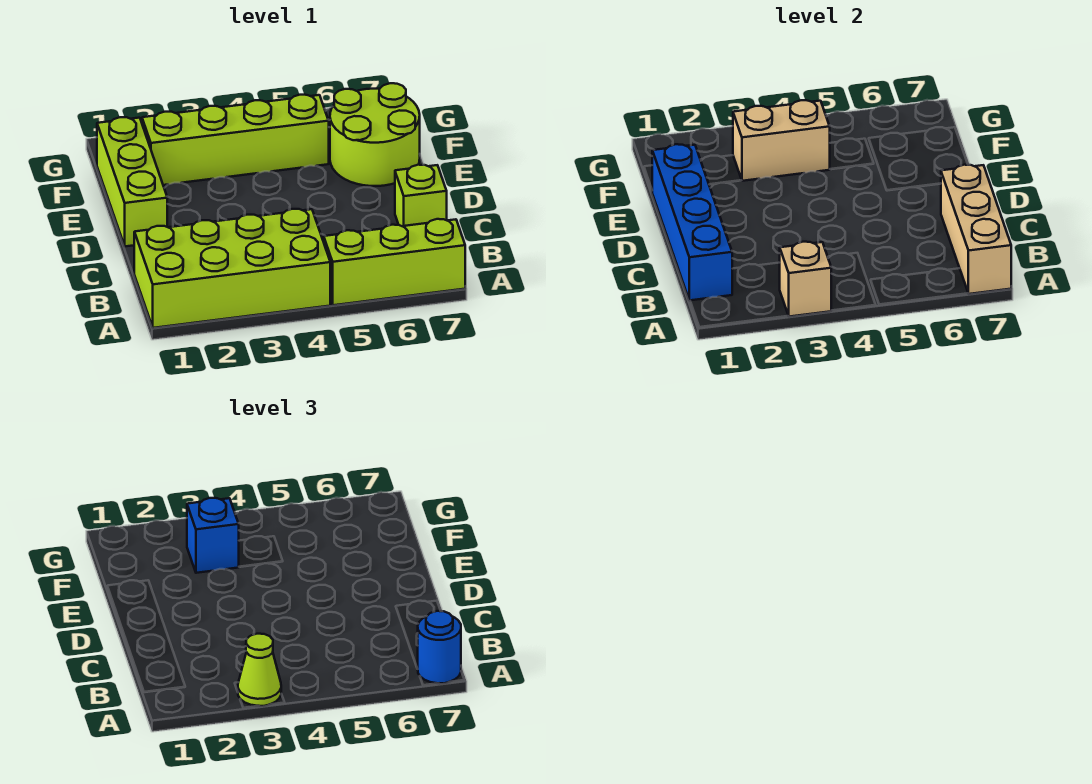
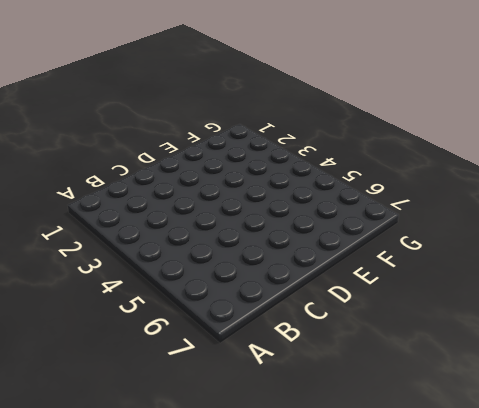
none -> lime 2x4 brick [134,209,330,328]
none -> lime 1x3 brick [324,219,465,305]
none -> lime 1x1 brick [395,165,447,226]

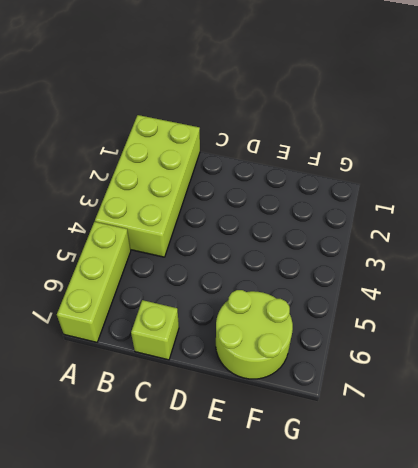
none -> lime 1x3 brick [97,117,167,246]
none -> lime 1x4 brick [142,95,329,185]
none -> tan 1x1 brick [780,242,831,317]

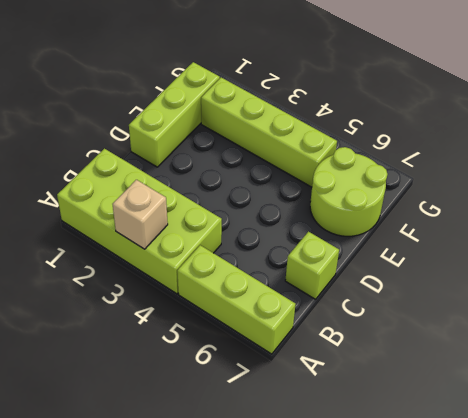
none -> tan 1x3 brick [941,165,1011,294]
none -> blue 1x4 brick [652,144,732,301]
none -> tan 1x2 brick [733,100,830,181]

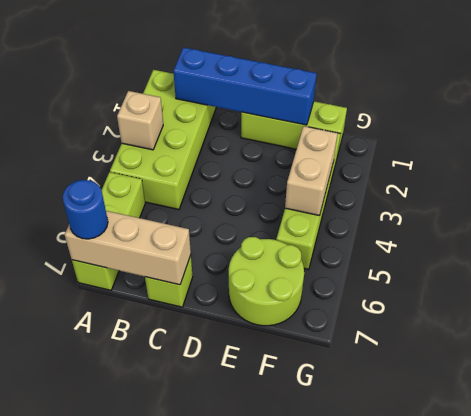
none -> lime 1x1 cone [238,634,281,706]
none -> blue 1x1 brick [187,498,239,573]

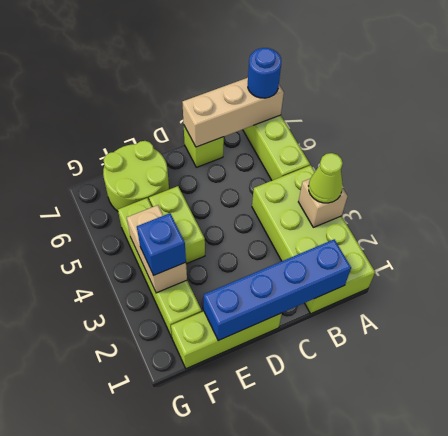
lime 1x2 brick [149,186,205,264] -> none

